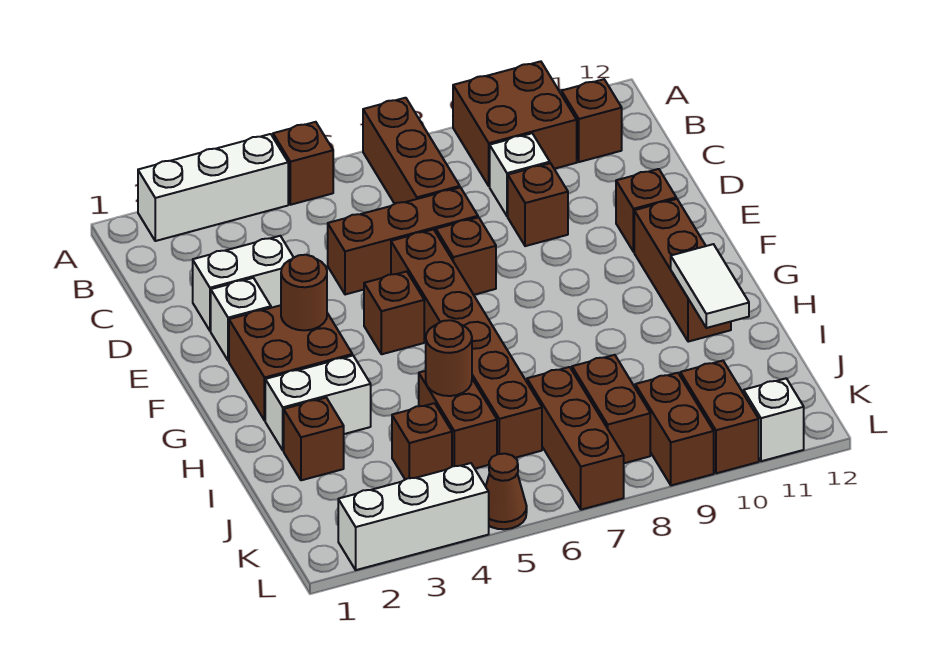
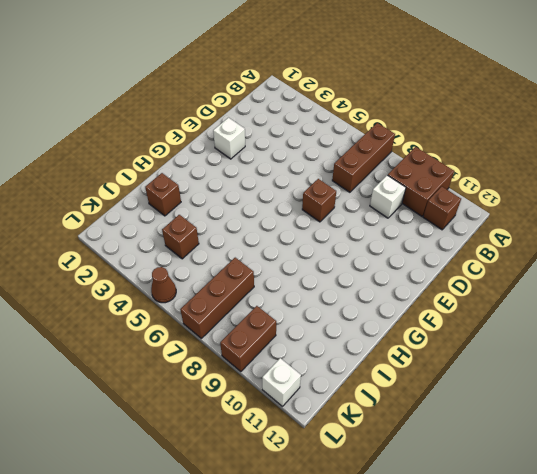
none -> white 1x3 brick [138,134,288,241]
none -> brown 1x1 brick [273,122,333,205]
none -> white 1x2 brick [193,236,294,331]
none -> brown 1x3 brick [328,187,478,295]

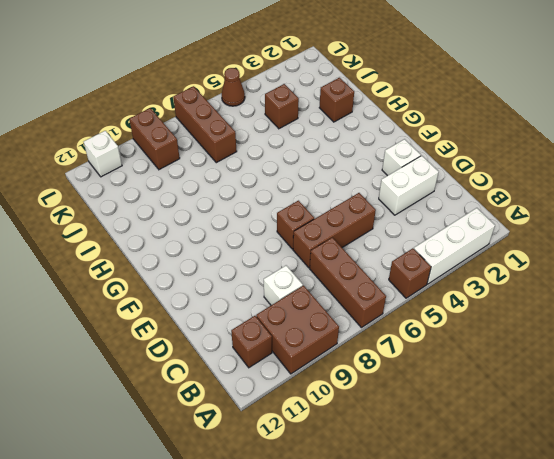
none -> brown 1x1 brick [508,163,568,246]
none -> brown 1x6 brick [391,229,542,458]
none -> brown 1x1 brick [616,169,676,252]
none -> brown 2x2 brick [229,305,352,421]

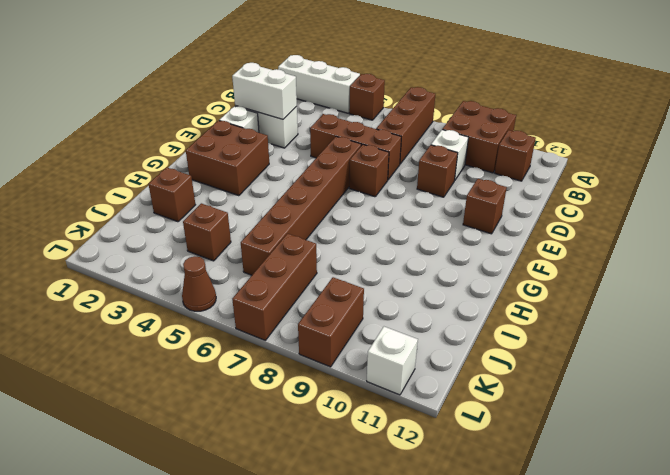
white 1x2 brick [232,63,297,119] -> white 1x2 brick moved to [265,356,371,450]
none -> brown 1x1 brick [364,271,424,354]
none -> brown 1x3 brick [634,199,731,342]
none -> brown 1x2 brick [419,371,497,468]
none -> brown 1x2 brick [572,355,650,463]

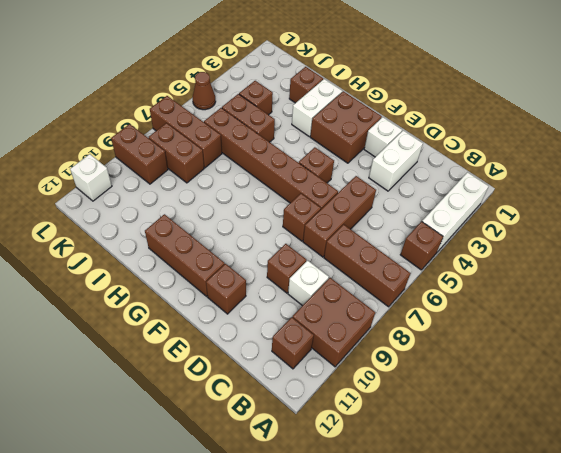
none -> brown 1x2 brick [680,361,759,473]
none -> white 1x3 brick [338,463,489,570]
none -> brown 1x1 round brick [281,255,327,330]
none -> white 1x2 tile [671,244,749,328]

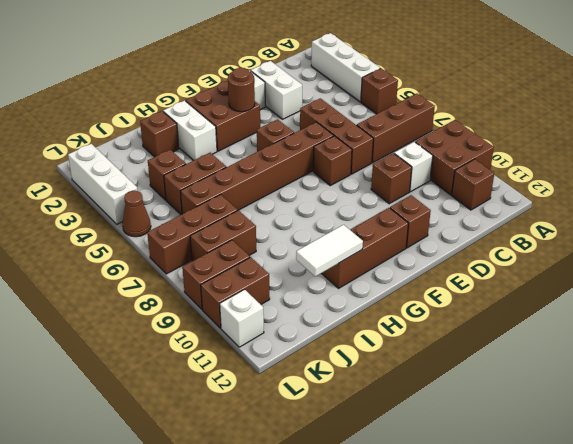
none -> brown 1x1 round brick [426,320,472,396]

